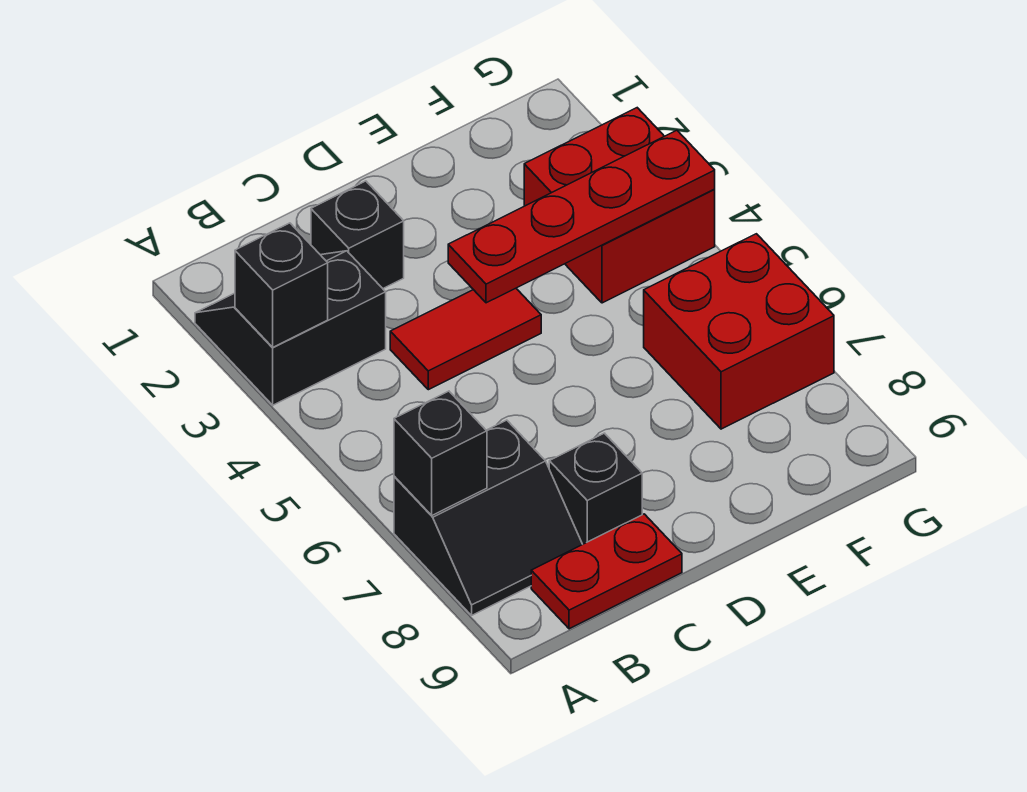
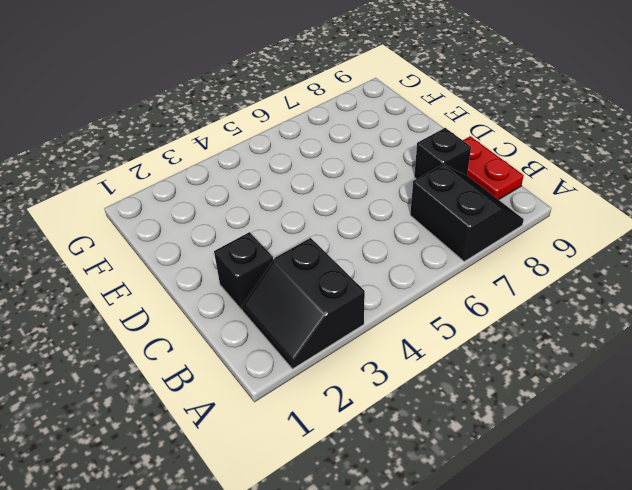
none -> red 1x2 tile [390,288,541,390]
none -> red 2x2 brick [524,108,715,303]

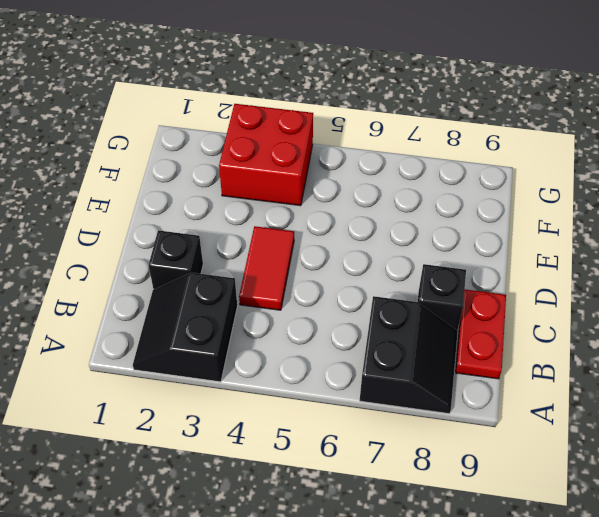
none -> red 2x2 brick [644,234,834,429]
none -> black 1x1 brick [235,223,328,347]

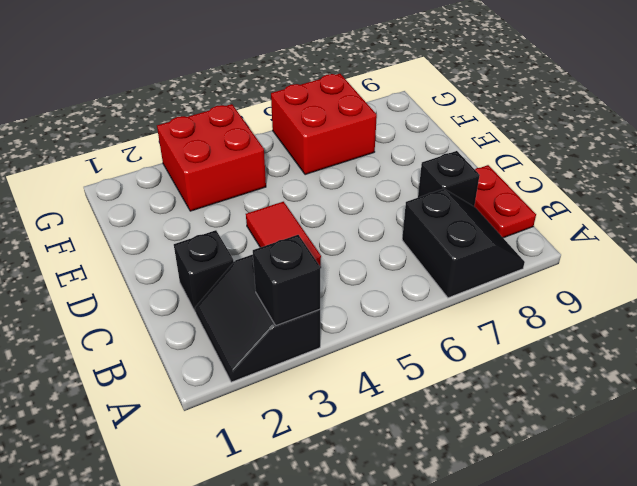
none -> black 1x1 brick [394,391,487,516]
none -> red 1x4 plate [448,130,715,303]

